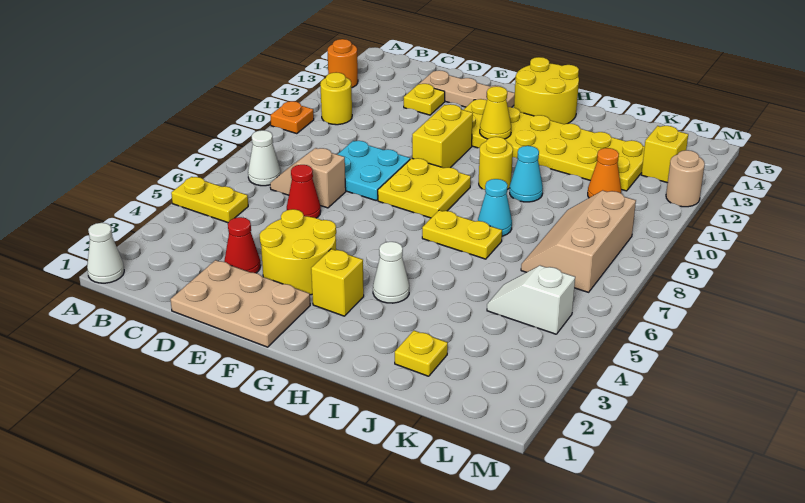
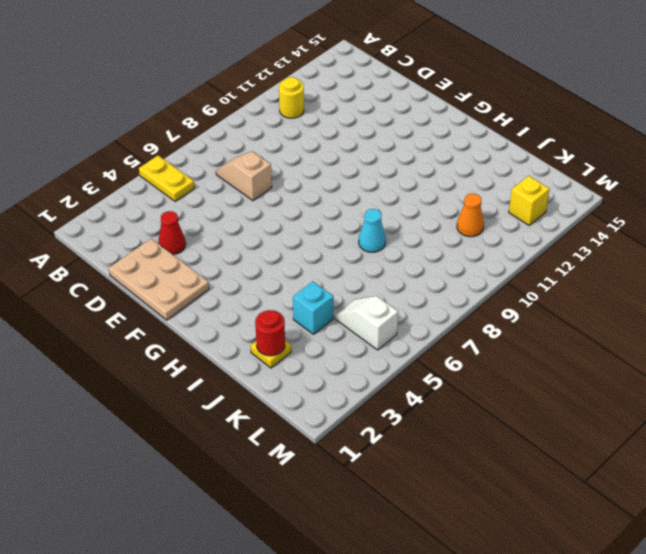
red 1x1 round brick [255,310,285,356] -> none
cyan 1x1 brick [293,281,333,334] -> none
none -> white 1x1 cone [87,223,124,283]
none -> orange 1x1 plate [270,101,314,134]
none -> orange 1x1 round brick [328,39,358,88]
none -> white 1x1 cone [248,130,281,186]

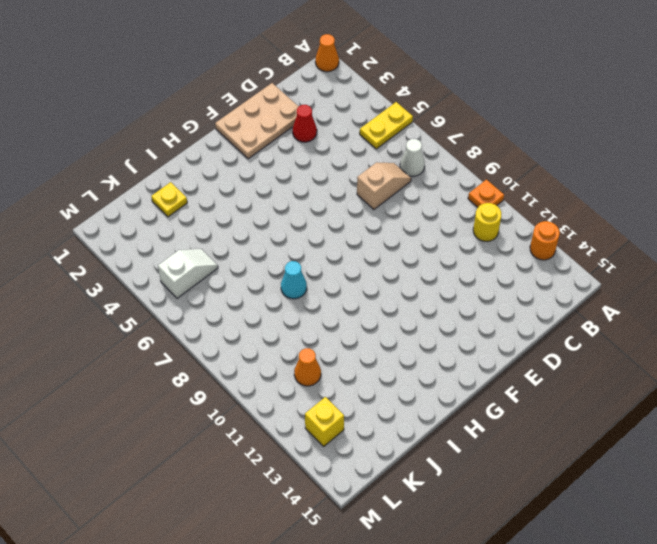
orange 1x1 cone [315,34,339,72] -> white 1x1 cone [87,223,124,283]
none -> red 1x1 cone [287,165,321,218]
none -> cyan 2x2 plate [337,141,410,200]
none -> yellow 1x1 plate [404,84,445,115]
none -> tan 1x3 plate [420,70,515,107]

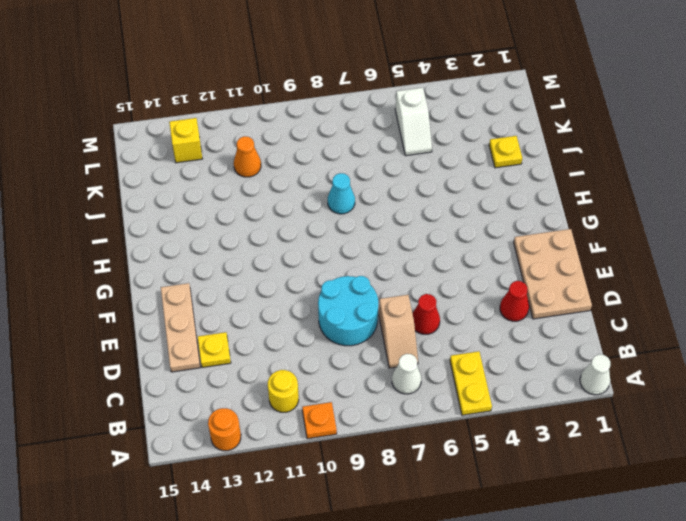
cyan 2x2 round brick [318,276,378,346] -> cyan 2x2 plate [337,141,410,200]
none -> yellow 2x2 round brick [259,209,336,295]
none -> yellow 2x2 plate [378,158,471,218]
none -> yellow 1x2 brick [412,104,473,168]
none -> yellow 2x6 plate [464,99,645,191]

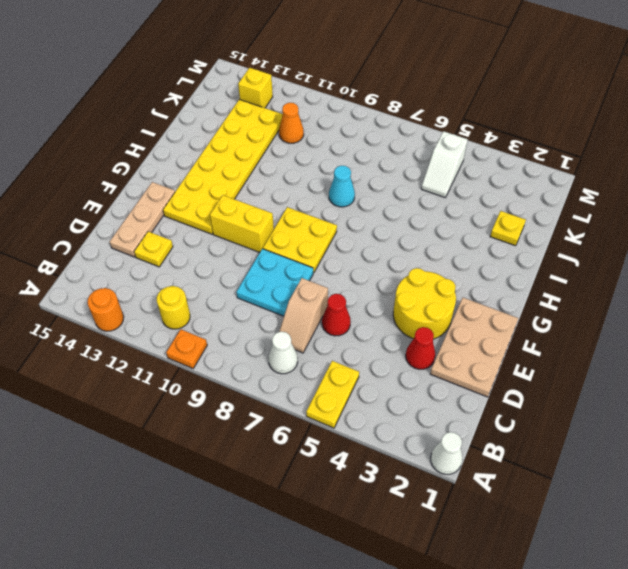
none -> yellow 1x1 brick [311,249,364,316]
none -> yellow 2x2 round brick [514,57,579,124]
none -> white 1x1 cone [373,242,409,303]
none -> yellow 1x2 plate [422,210,502,259]

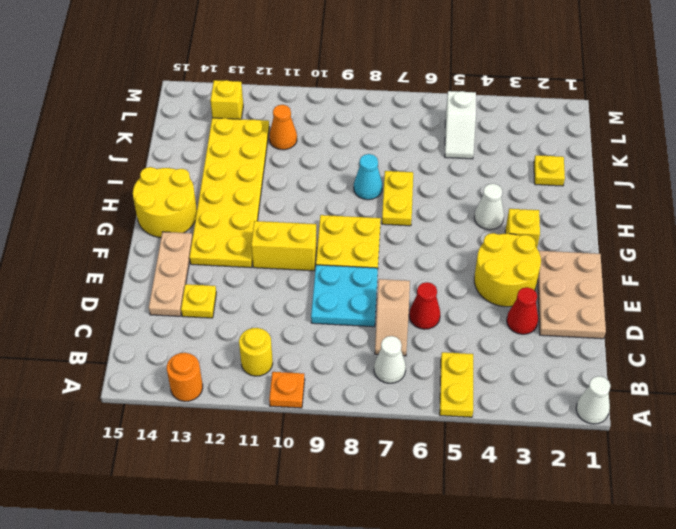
none -> yellow 1x1 round brick [479,137,513,190]
none -> cyan 1x1 cone [510,146,543,202]
none -> tan 2x3 slope [521,191,636,292]
none -> tan 1x1 round brick [666,150,705,207]

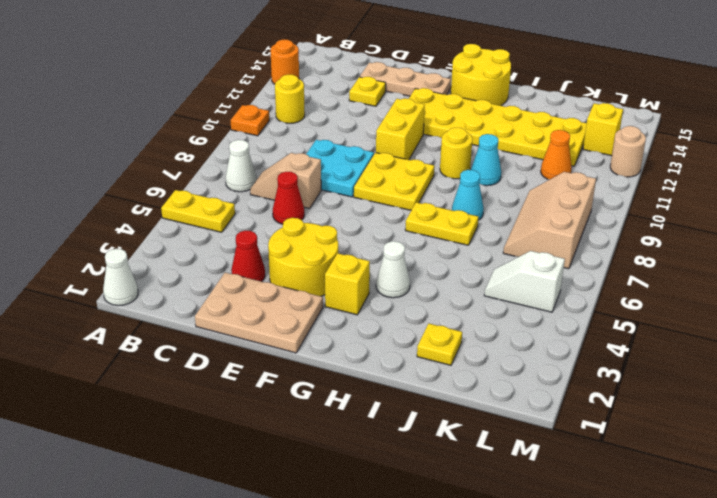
none -> yellow 1x1 cone [480,86,511,139]

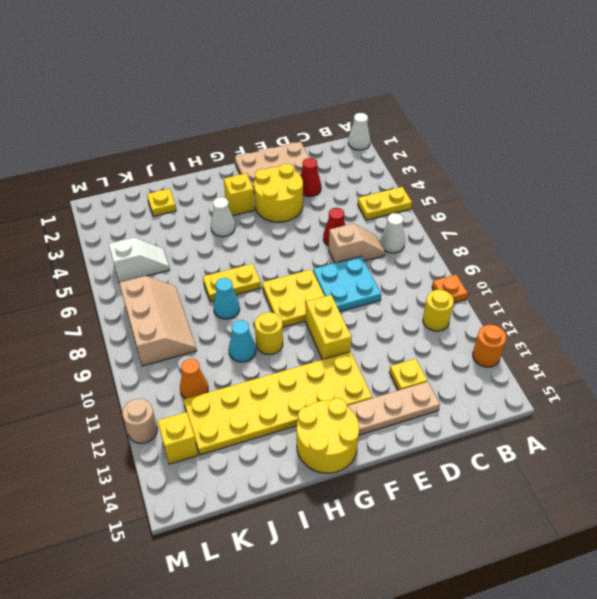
none -> yellow 1x1 cone [480,86,511,139]

